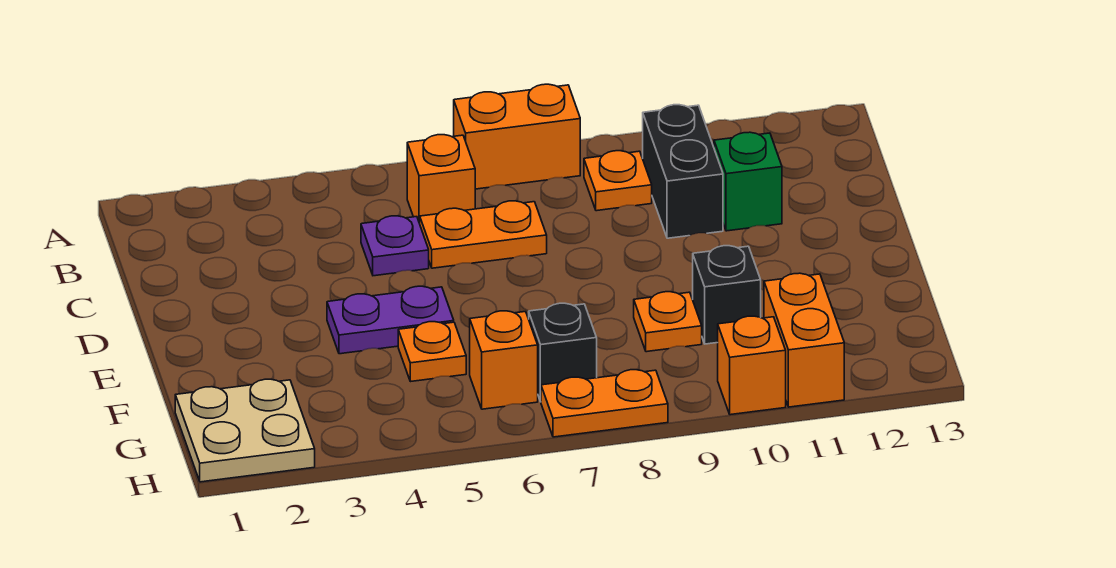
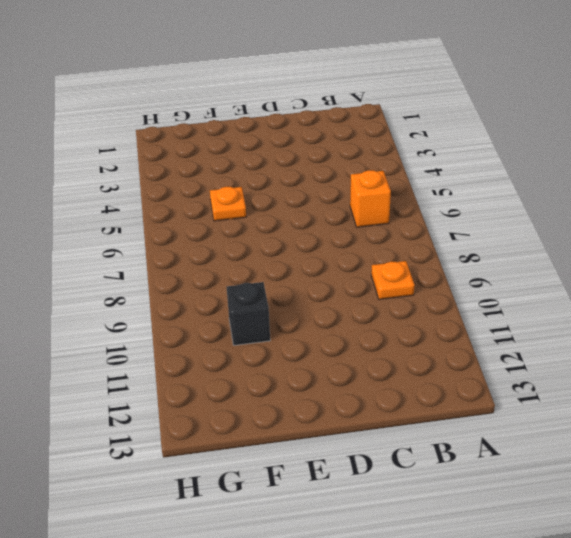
none -> orange 1x2 brick [454,84,580,189]
none -> black 1x2 brick [643,105,723,238]
none -> purple 1x1 plate [361,216,429,276]

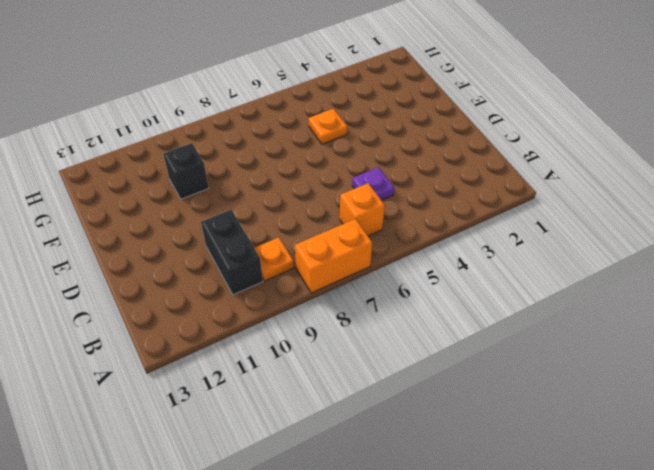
none -> orange 1x2 plate [420,201,547,268]
none -> green 1x1 brick [714,132,782,231]
none -> purple 1x2 plate [327,286,454,354]

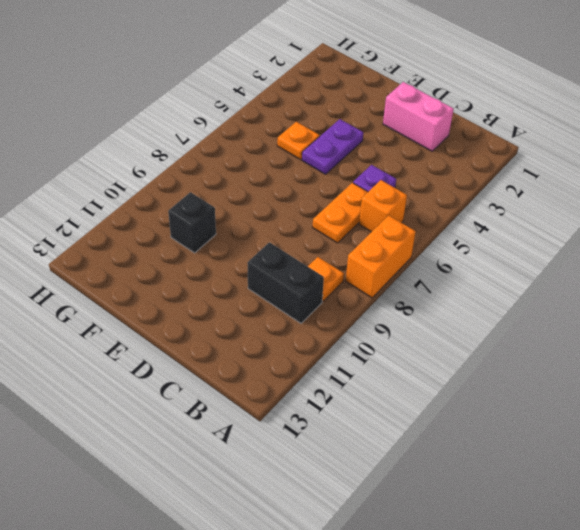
pink 1x2 brick [383,82,454,151] -> none
none -> green 1x1 brick [714,132,782,231]
none -> orange 1x1 plate [634,292,702,352]
none -> tan 2x2 plate [175,379,315,482]

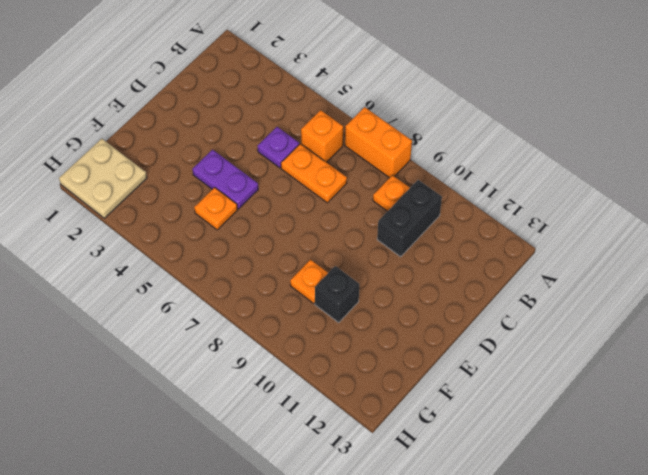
none -> green 1x1 brick [714,132,782,231]
none -> orange 1x1 brick [470,311,538,409]
none -> black 1x1 brick [529,303,597,402]

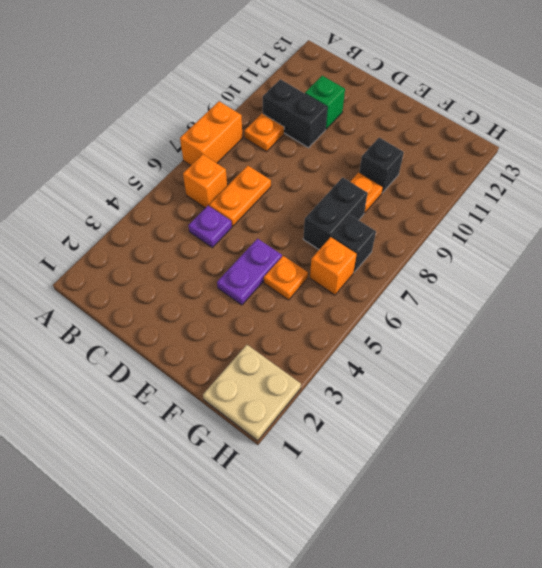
black 1x2 brick [303,177,368,249] -> none
none -> orange 1x2 brick [764,273,844,407]
none -> orange 1x2 plate [541,370,668,437]
none -> orange 1x1 brick [718,316,786,415]

